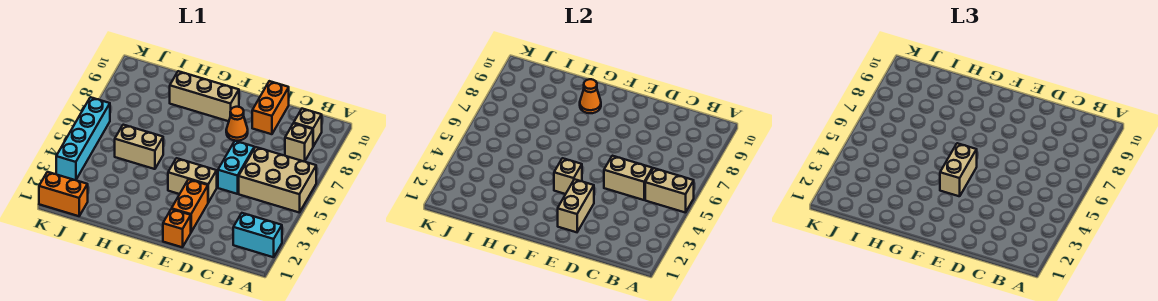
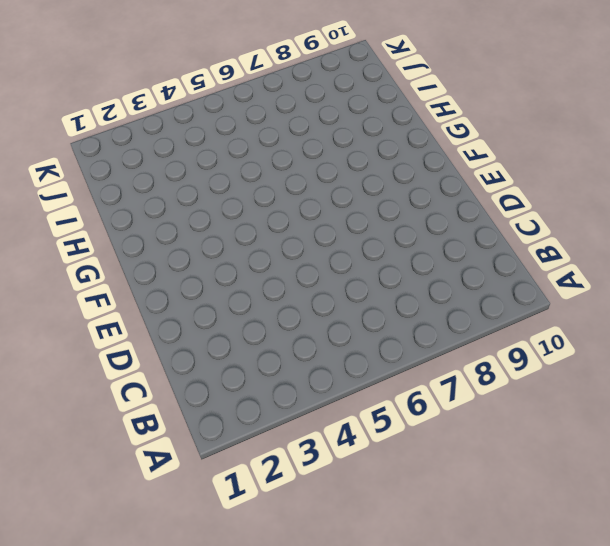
none -> cyan 1x2 brick [233,213,282,257]
none -> tan 2x3 brick [239,147,316,213]
none -> tan 1x1 brick [285,123,313,162]

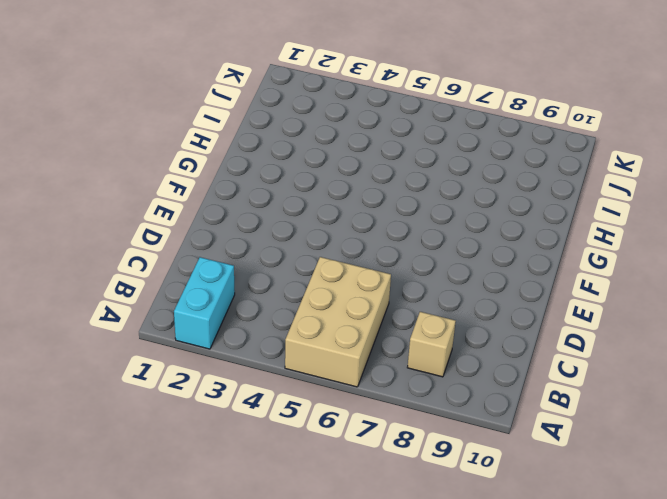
none -> tan 1x1 brick [294,109,322,146]
none -> cyan 1x2 brick [218,141,254,194]
none -> orange 1x2 brick [252,81,289,134]

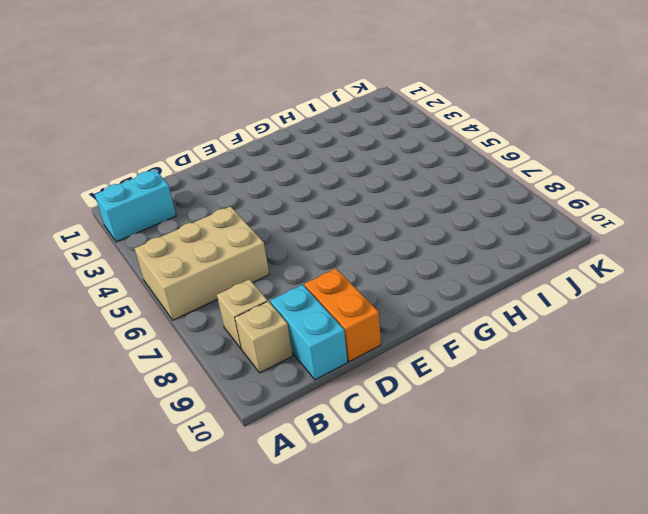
cyan 1x2 brick [270,285,348,380] -> cyan 1x2 brick moved to [218,141,254,194]
none -> orange 1x1 brick [163,209,191,247]
none -> orange 1x2 brick [172,179,208,232]
none -> tan 1x2 brick [168,158,217,202]

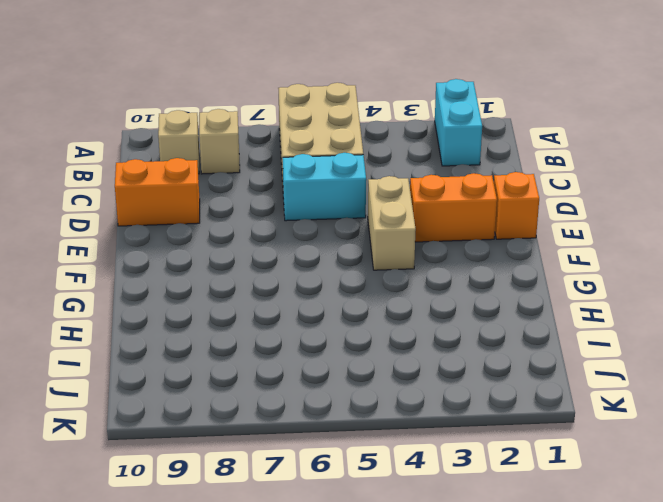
none -> orange 1x1 cone [226,107,248,141]
none -> tan 1x3 brick [170,71,239,121]
none -> tan 1x2 brick [115,125,163,169]

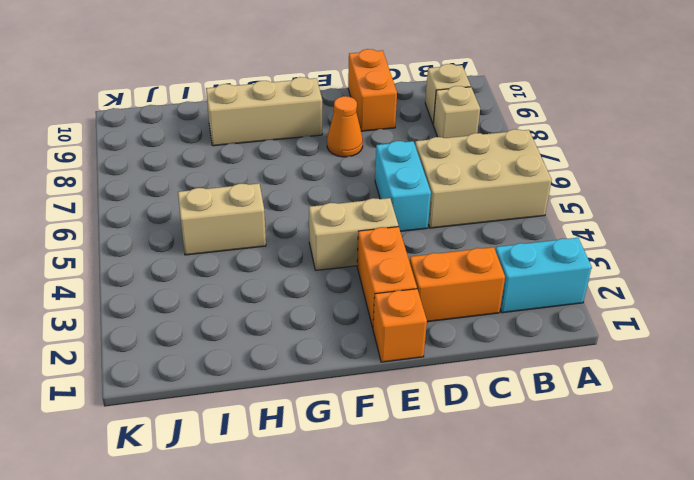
orange 1x2 brick [410,247,505,322] -> orange 1x2 brick moved to [39,172,88,216]
none -> cyan 1x4 brick [56,97,110,180]
none -> tan 1x2 brick [645,168,694,213]
none -> tan 1x2 brick [604,156,652,200]

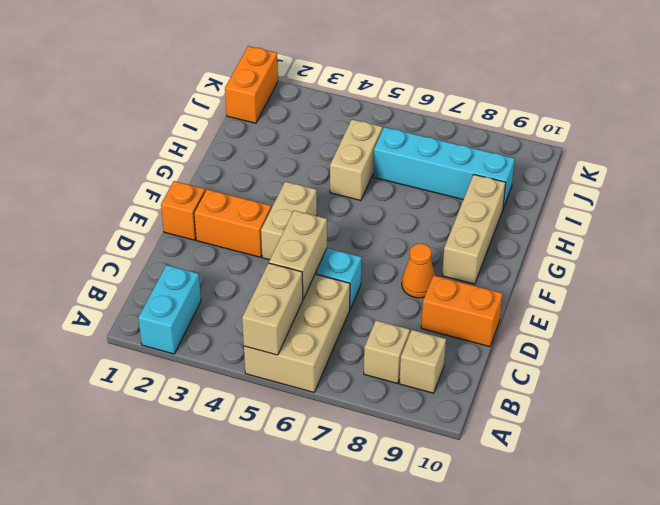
cyan 1x4 brick [373,127,515,208] -> cyan 1x4 brick moved to [56,97,110,180]
none -> tan 1x2 brick [558,179,594,232]
none -> tan 1x1 brick [554,158,582,194]
none -> orange 1x1 cone [580,79,601,113]

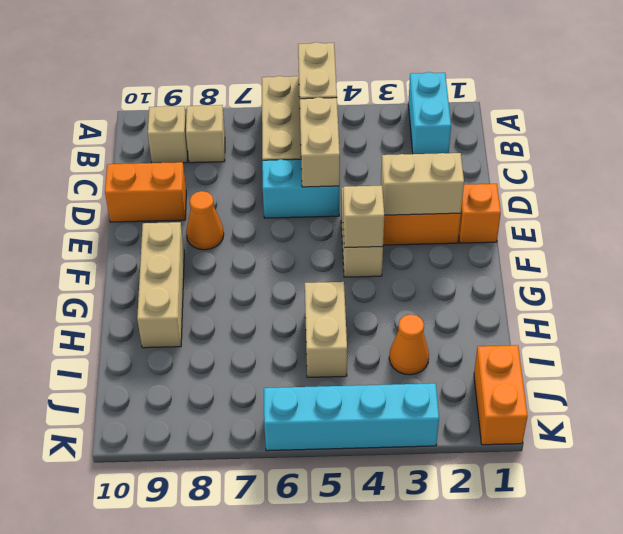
orange 1x1 cone [389,314,429,375] -> orange 1x1 cone moved to [580,79,601,113]
none -> tan 1x2 brick [940,143,977,196]

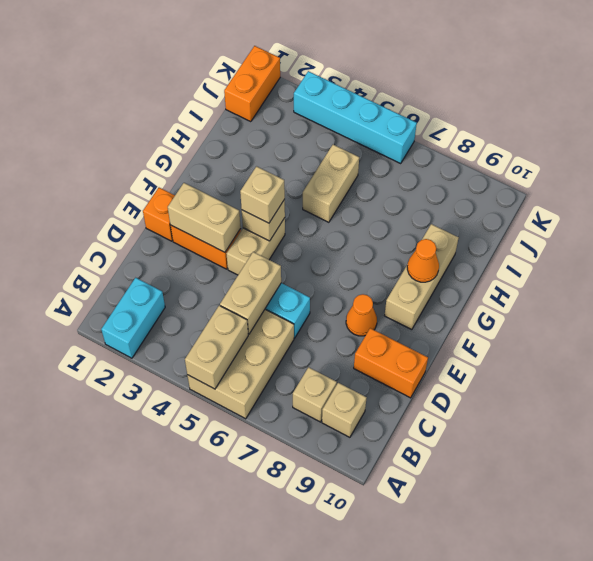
tan 1x1 brick [240,166,285,223] -> tan 1x2 brick [940,143,977,196]

